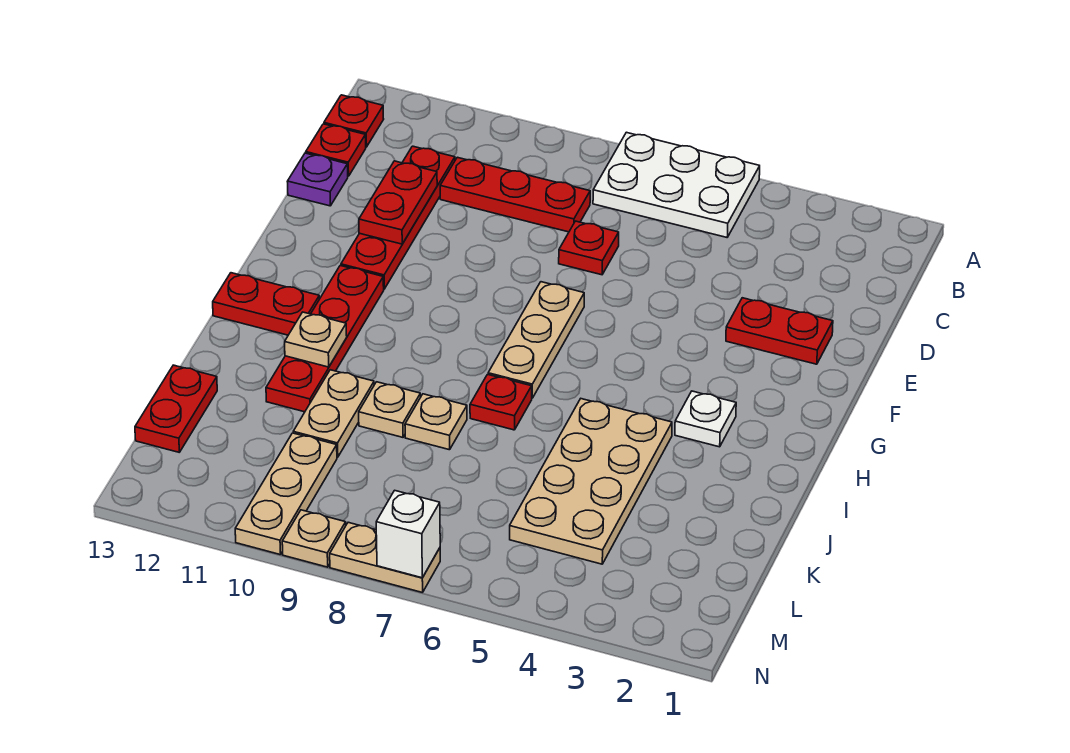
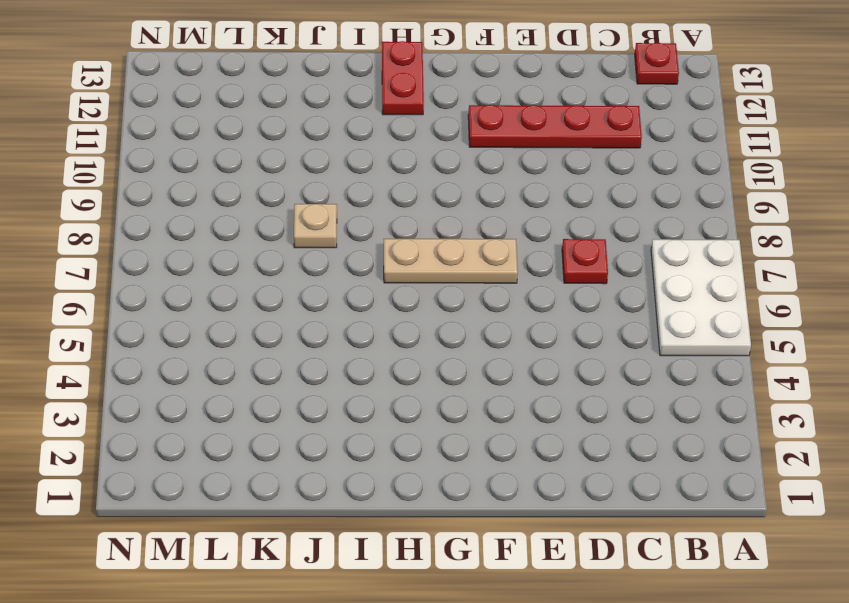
none -> red 1x3 plate [440,157,590,232]
none -> red 1x1 plate [306,124,366,176]
none -> purple 1x1 plate [287,153,348,206]

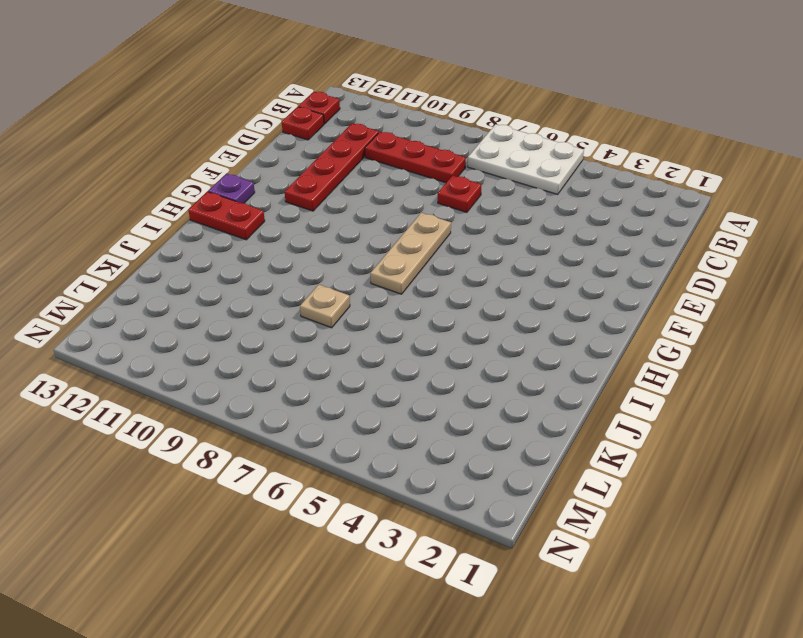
purple 1x1 plate [208,174,255,203] -> purple 1x1 plate moved to [287,153,348,206]
none -> red 1x2 plate [726,298,833,364]
none -> red 1x4 plate [266,266,384,412]
none -> white 1x1 plate [675,391,736,447]

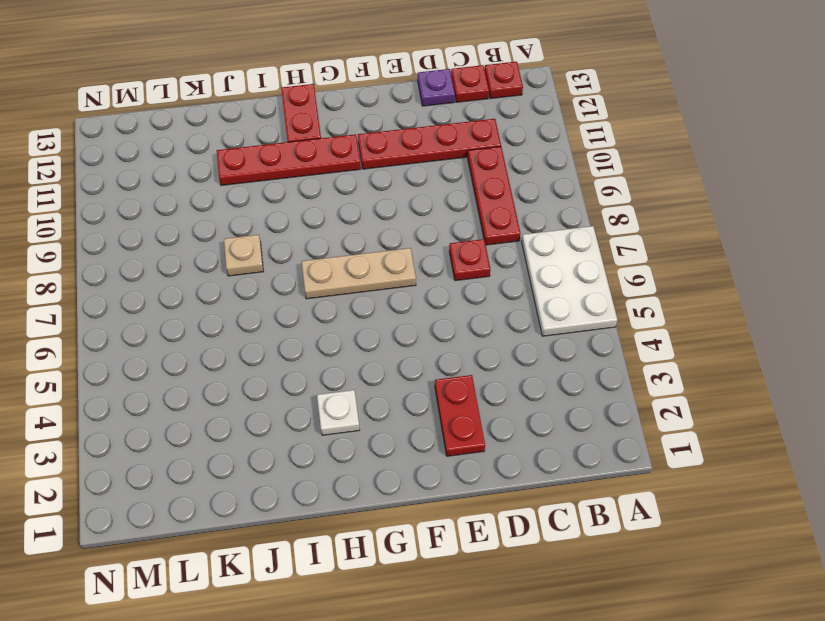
none -> tan 2x4 plate [510,399,672,564]
none -> red 1x1 plate [470,374,532,430]
none -> tan 1x1 plate [359,382,421,437]

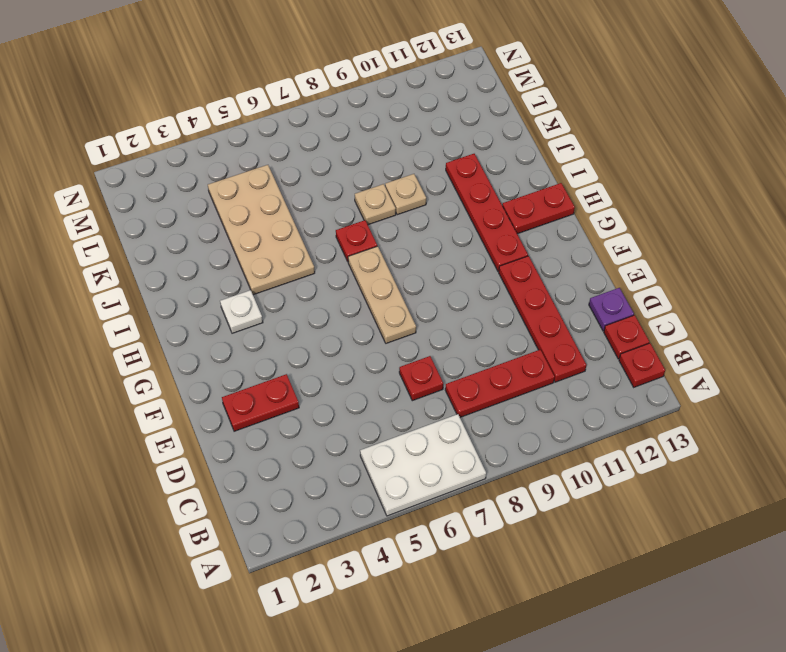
none -> tan 1x2 plate [293,370,374,457]
none -> red 1x2 plate [135,365,217,452]
none -> tan 1x3 plate [235,433,337,555]

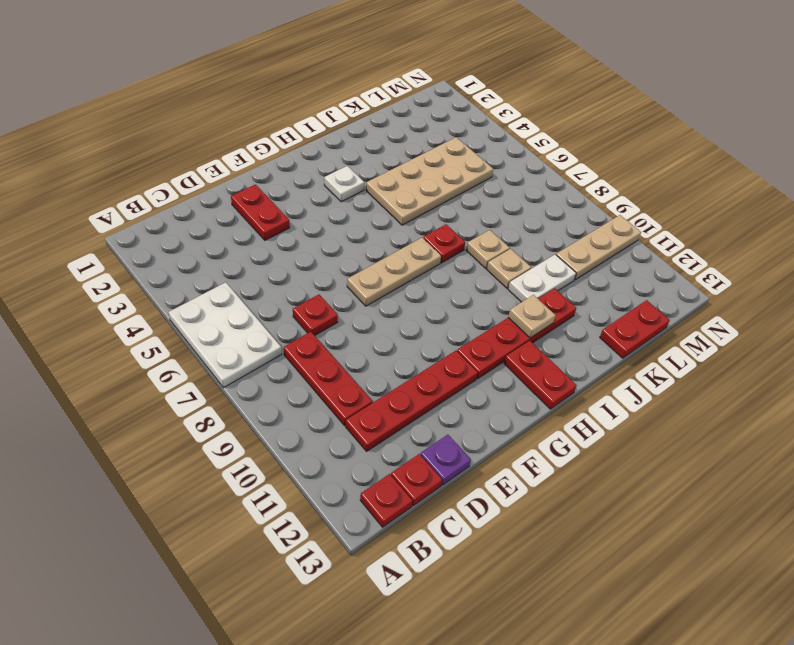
white 1x2 plate [508,254,576,302] -> tan 1x2 plate [293,370,374,457]
none -> tan 1x2 plate [330,522,440,593]
none -> tan 1x1 plate [282,510,346,567]
none -> red 1x2 plate [359,161,437,244]

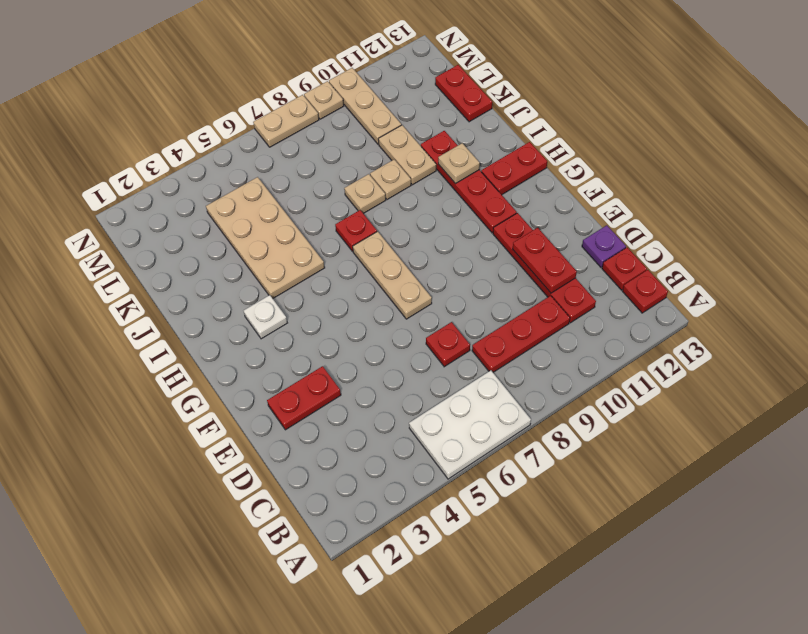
none -> white 1x1 brick [376,490,440,578]

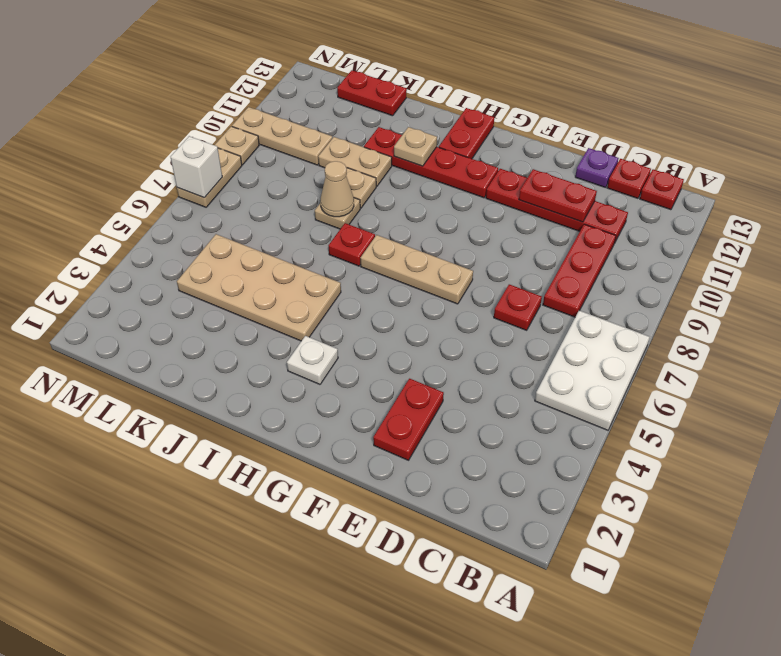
tan 1x1 cone [320,161,354,217] -> none

